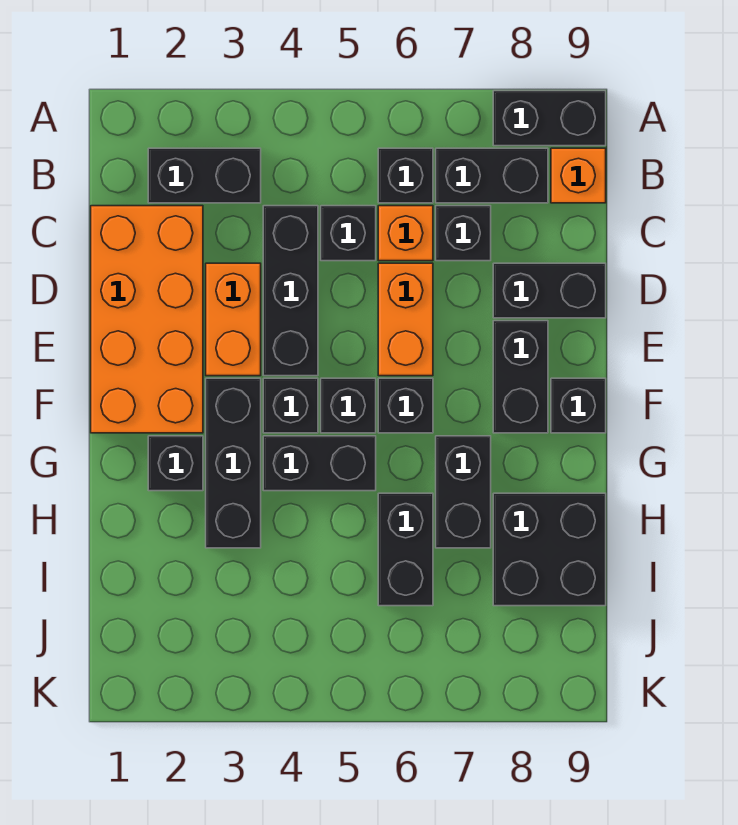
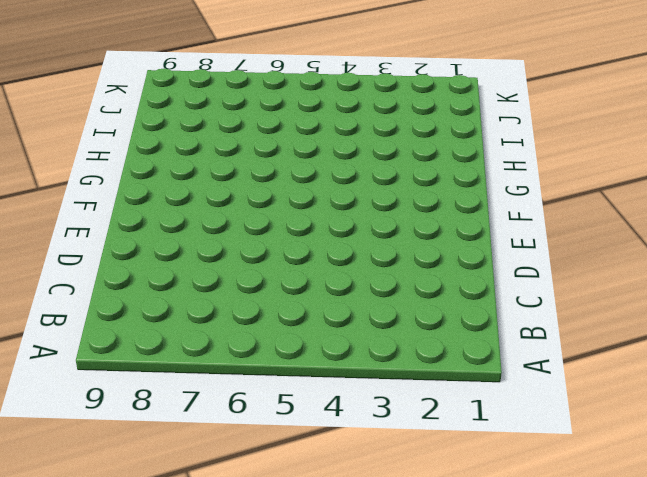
none -> black 1x2 brick [493,91,606,146]
none -> black 1x2 brick [148,148,261,203]
none -> black 1x1 brick [378,148,433,203]

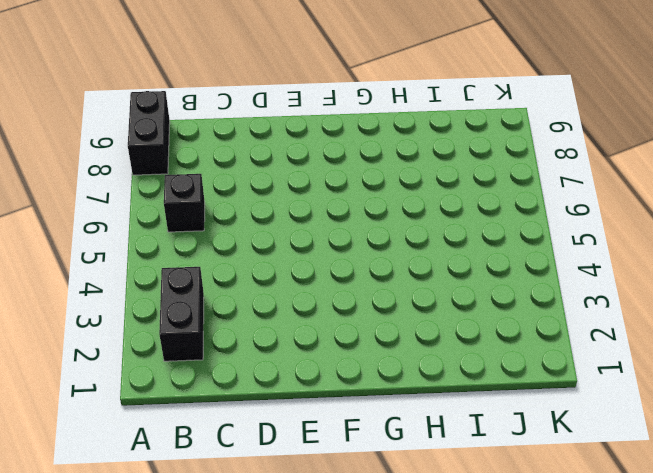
none -> black 1x2 brick [436,148,548,203]
none -> orange 1x1 brick [551,148,606,203]
none -> orange 2x4 brick [91,206,203,433]

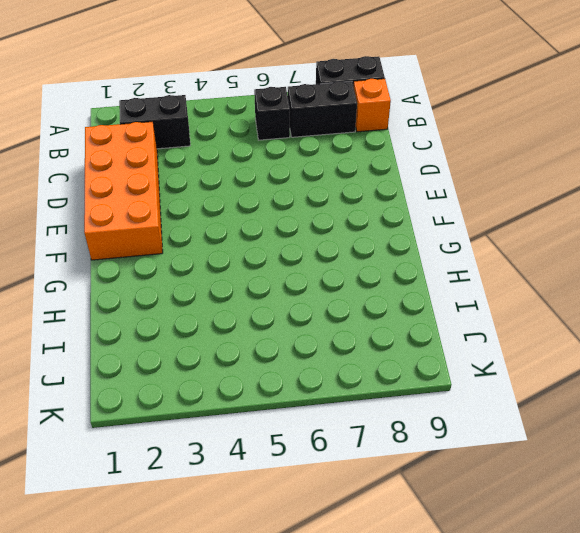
none -> black 1x3 brick [263,206,318,376]
none -> black 1x1 brick [321,206,376,261]
none -> orange 1x1 brick [378,206,433,261]

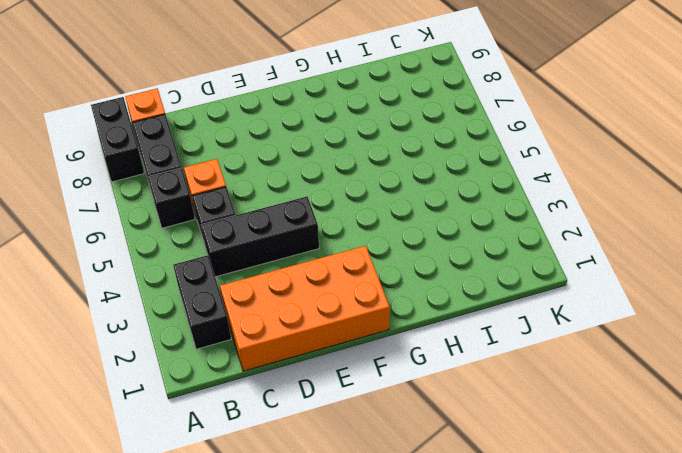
none -> black 1x1 brick [436,206,491,261]
none -> orange 1x2 brick [206,263,261,376]
none -> orange 1x2 brick [378,263,433,376]

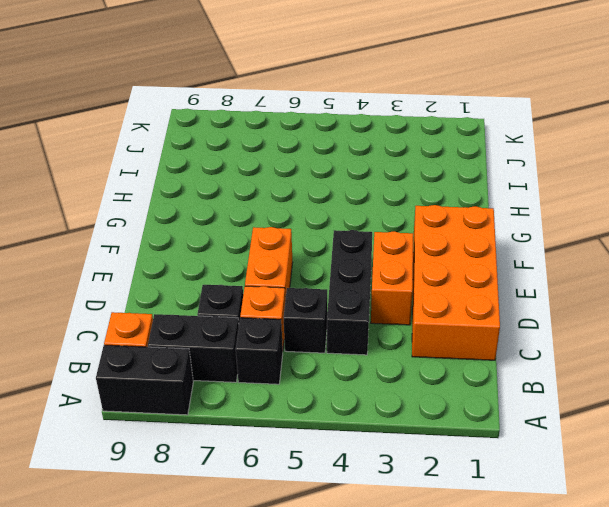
none -> black 1x2 brick [148,148,261,203]
none -> black 1x2 brick [493,263,606,318]
none -> black 1x2 brick [493,321,548,433]

